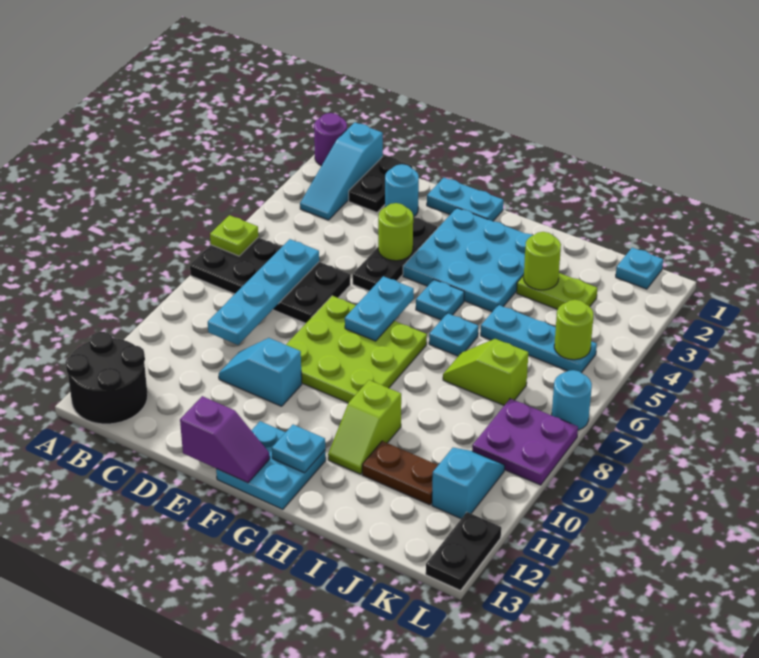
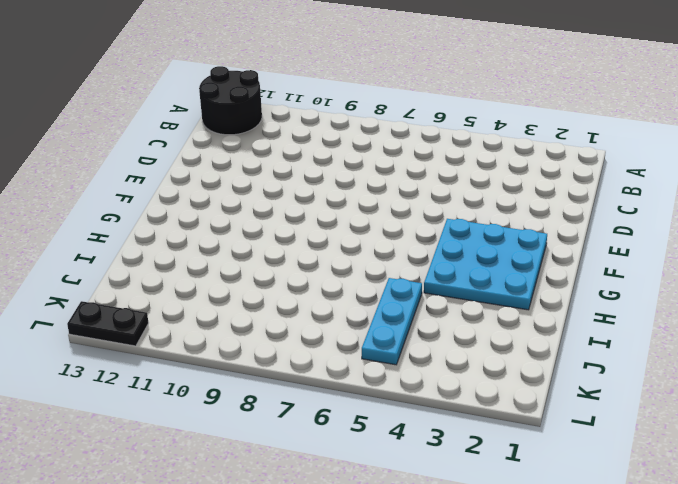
none -> purple 1x1 round brick [314,113,347,166]
none -> black 2x4 plate [190,238,350,323]
none -> cyan 1x3 slope [300,122,383,220]
none -> black 1x2 plate [349,155,412,212]

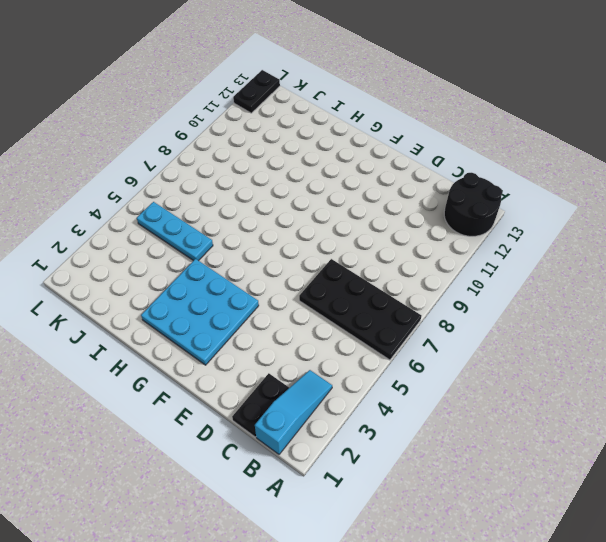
none -> purple 1x1 round brick [314,113,347,166]
none -> cyan 1x1 round brick [385,164,419,217]
none -> cyan 1x2 slope [219,338,302,406]
none -> cyan 1x2 plate [427,178,503,221]

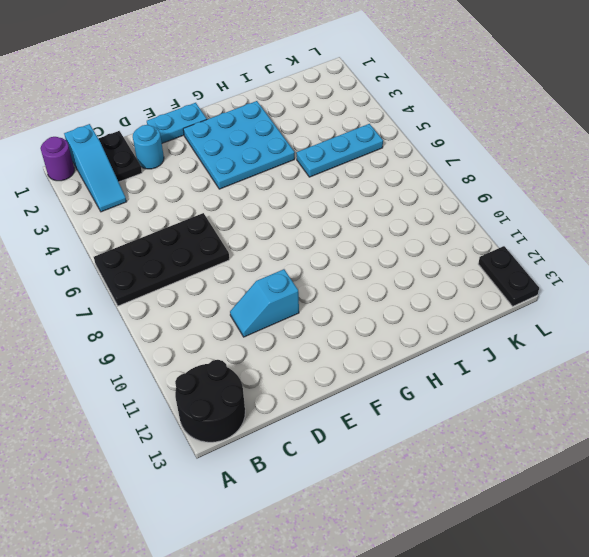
none -> black 1x3 plate [353,217,437,291]
none -> lime 3x3 plate [286,296,427,403]
none -> cyan 2x2 plate [216,421,326,509]
none -> cyan 1x1 plate [416,280,464,320]

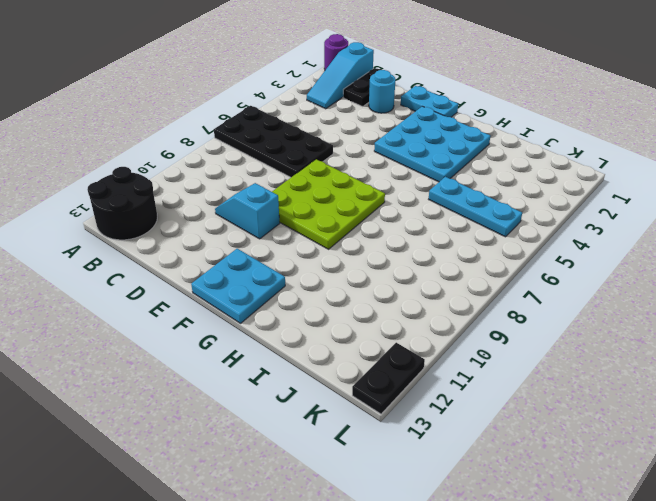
none -> black 1x3 plate [353,217,437,291]
none -> cyan 1x1 plate [416,280,464,320]
none -> cyan 1x1 plate [429,313,478,356]
none -> lime 1x2 slope [328,380,401,474]

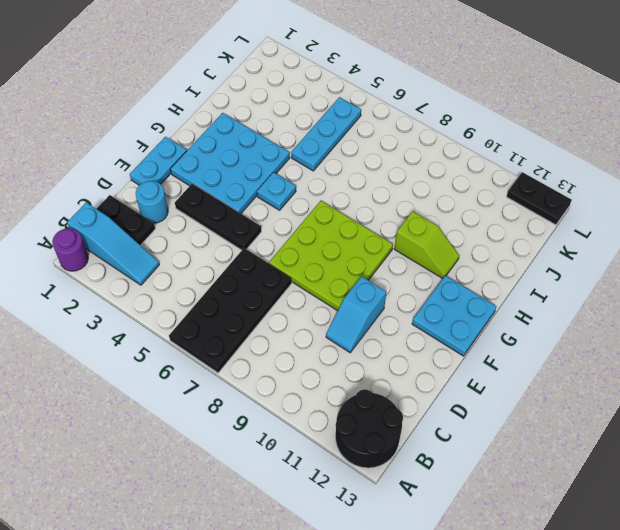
none -> cyan 1x1 plate [429,313,478,356]
none -> lime 1x2 plate [517,273,597,309]
none -> lime 1x2 slope [443,339,528,405]
none -> brown 1x2 plate [362,441,438,505]

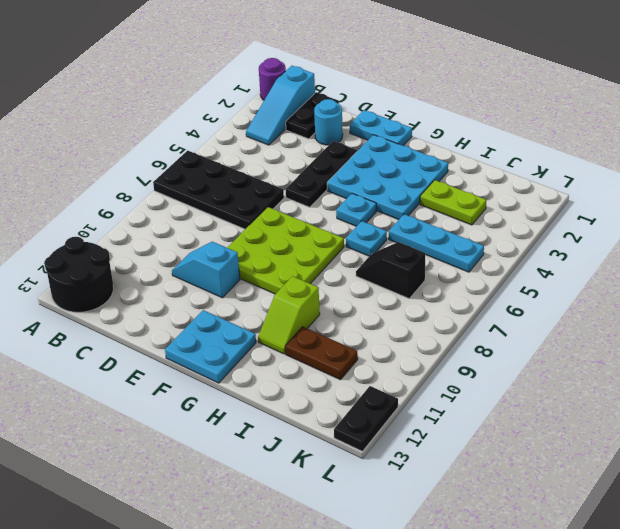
black 1x2 slope [356,242,426,298] -> lime 1x2 slope [443,339,528,405]
none -> cyan 1x1 plate [616,248,663,289]
none -> purple 2x2 plate [472,399,578,485]
none -> cyan 1x2 slope [432,448,505,519]
none -> cyan 1x1 round brick [552,370,592,430]

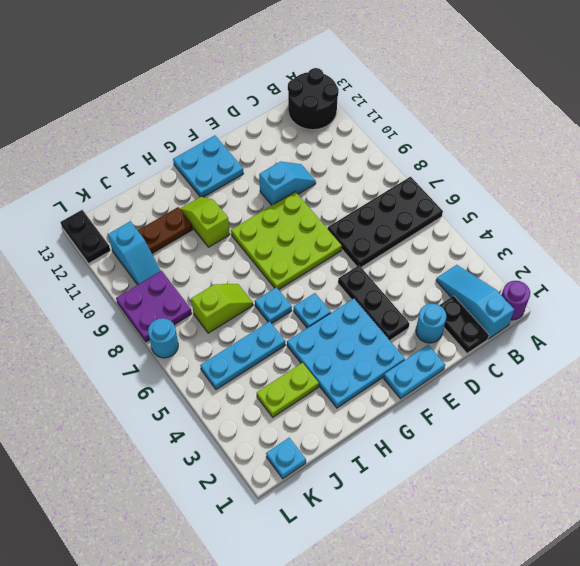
none -> lime 1x1 plate [210,215,258,256]
none -> cyan 1x4 plate [208,239,319,345]
none -> lime 1x1 round brick [378,203,413,261]
none -> purple 1x2 slope [180,396,270,483]

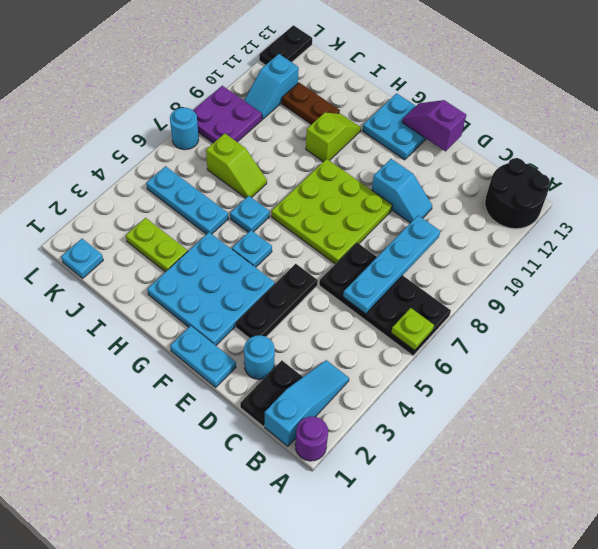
none -> lime 1x1 round brick [378,203,413,261]
none -> cyan 1x2 plate [345,276,414,341]
none -> cyan 1x1 plate [272,425,325,473]
none -> lime 1x1 round brick [524,232,561,290]

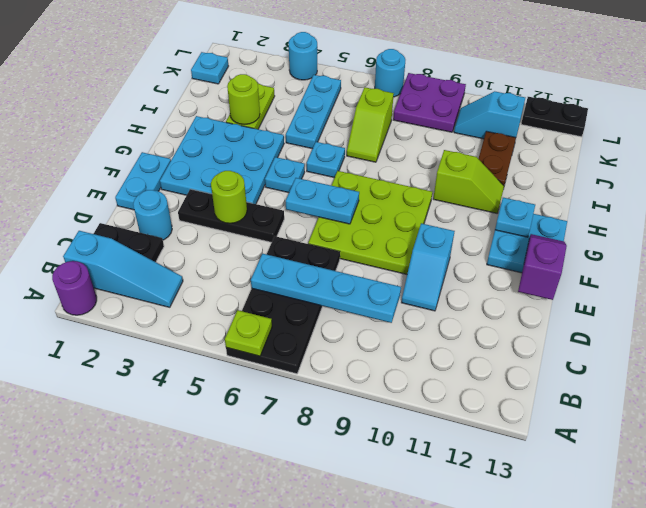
cyan 1x1 round brick [289,32,317,80] -> none
none -> black 2x2 round brick [65,332,148,424]
none -> lime 1x1 round brick [554,300,593,360]

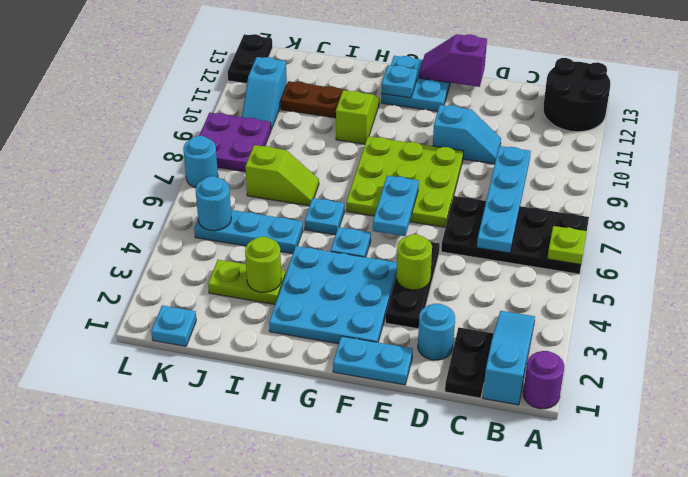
cyan 1x1 round brick [195,176,231,231] -> lime 1x1 round brick [554,300,593,360]

